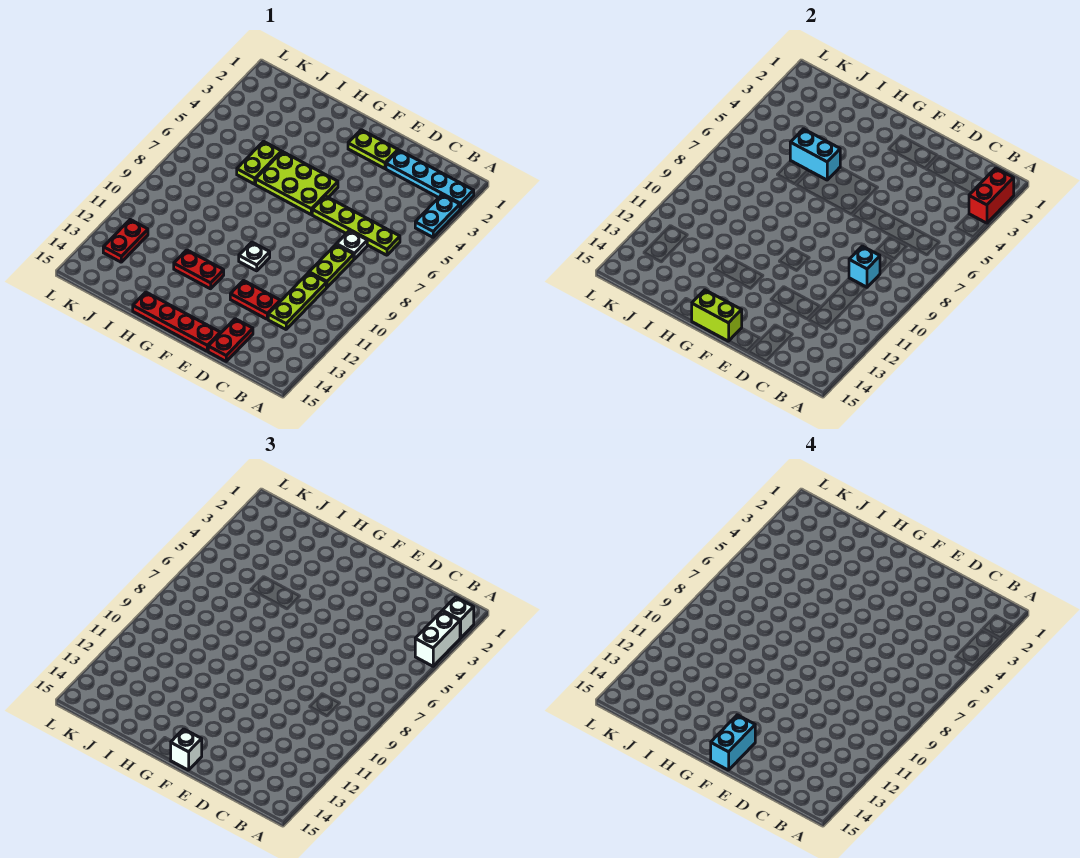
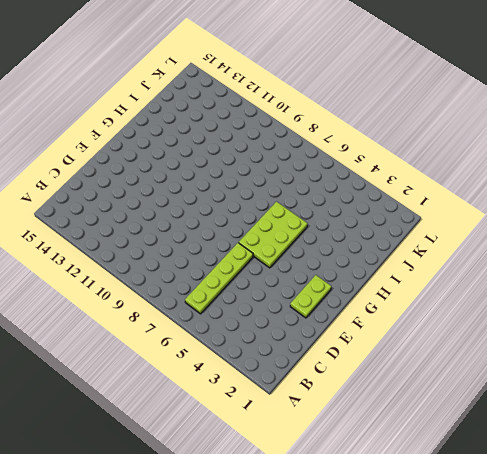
none -> cyan 1x4 plate [386,150,474,209]
none -> cyan 1x2 plate [415,195,460,237]
none -> white 1x1 plate [336,231,367,259]

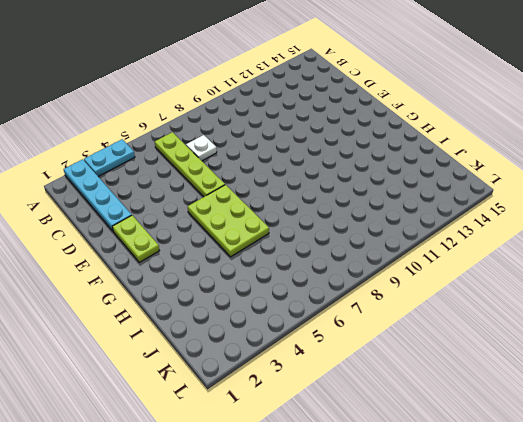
none -> lime 1x2 plate [309,245,354,287]
none -> lime 1x3 plate [268,273,326,329]
none -> red 1x2 plate [230,281,280,319]

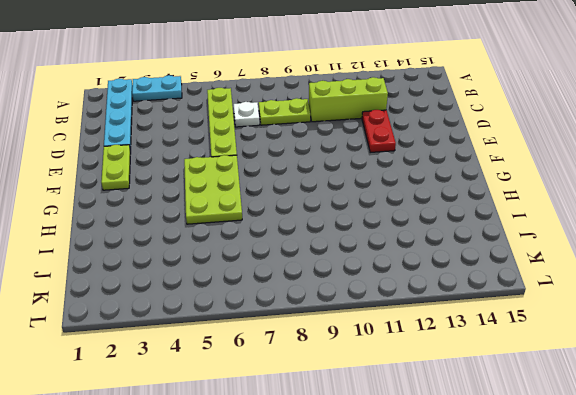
lime 1x3 brick [309,77,388,122] -> lime 1x3 plate [268,273,326,329]
none -> red 1x2 plate [208,319,253,361]
none -> red 1x4 plate [133,292,220,351]
none -> white 1x1 plate [239,242,270,271]

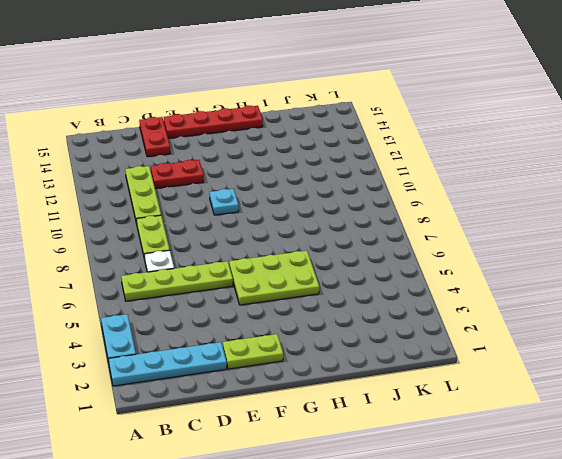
cyan 1x1 plate [210,189,239,215] -> white 1x1 plate [239,242,270,271]
none -> red 1x2 plate [174,250,224,289]
none -> lime 1x2 plate [237,141,281,184]
none -> red 1x2 plate [103,220,148,262]

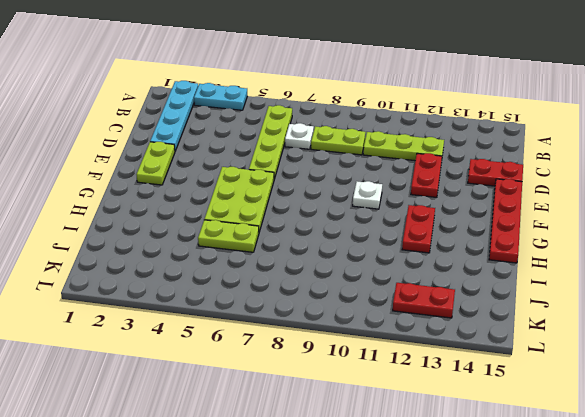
none -> red 1x2 brick [969,168,1014,223]
none -> cyan 1x1 brick [849,246,880,287]
none -> lime 1x2 brick [692,290,742,341]

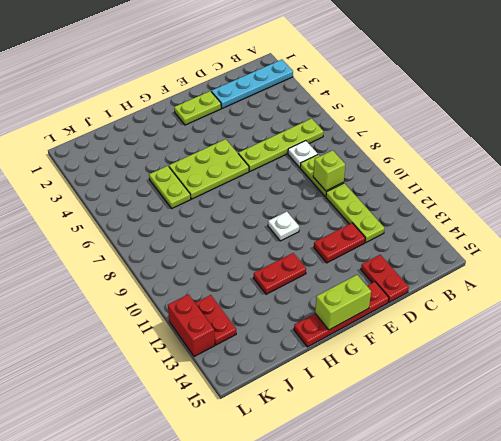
lime 1x1 brick [313,150,345,191] -> cyan 1x1 brick [849,246,880,287]
red 1x2 brick [168,294,215,357] -> red 1x2 brick moved to [969,168,1014,223]
none -> cyan 1x2 plate [415,195,460,237]
none -> cyan 1x2 brick [790,129,840,180]
none -> white 1x1 brick [443,597,474,638]

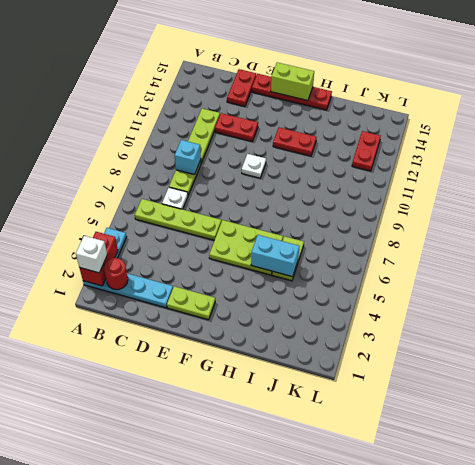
red 1x1 round brick [104,258,128,290] -> none
none -> white 1x2 brick [415,611,460,666]
none -> white 1x1 brick [171,729,202,770]
none -> cyan 1x2 brick [711,715,755,770]

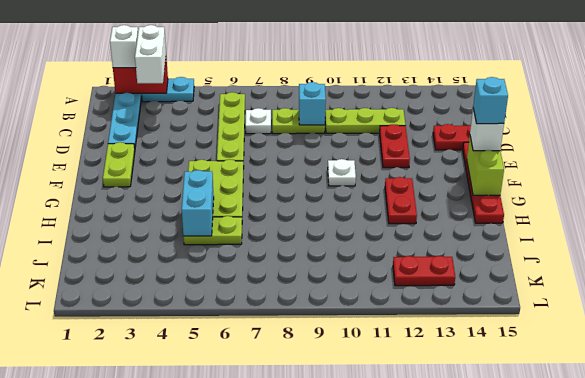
white 1x2 brick [135,25,166,83] -> white 1x2 brick turned to [415,611,460,666]
cyan 1x1 brick [473,77,508,124] -> cyan 1x2 brick [711,715,755,770]

